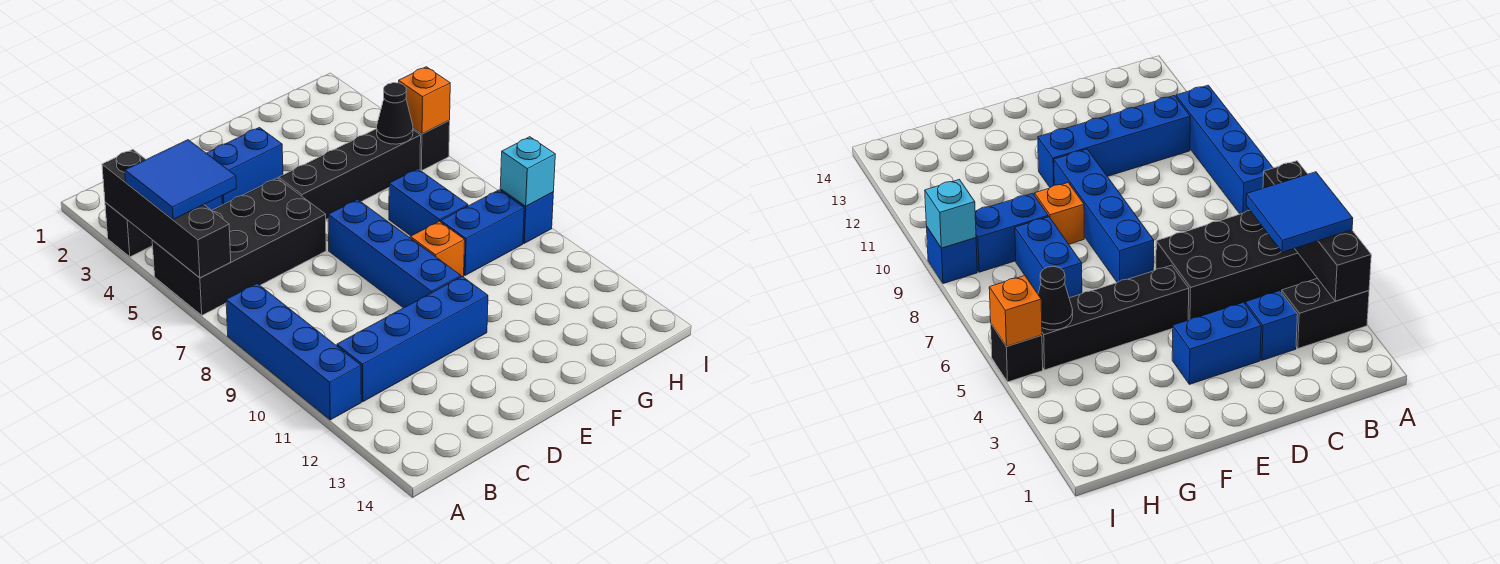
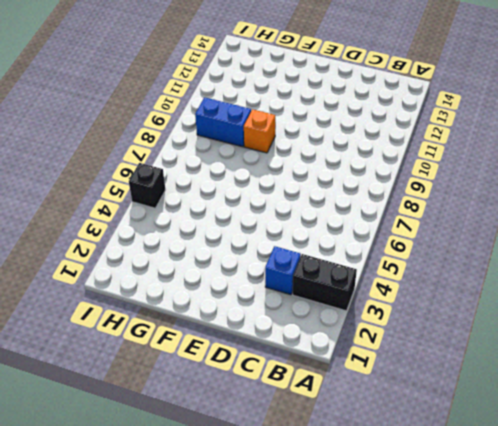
none -> black 2x4 brick [152,178,326,315]
none -> blue 1x4 brick [226,284,361,420]
none -> blue 1x4 brick [337,277,488,402]

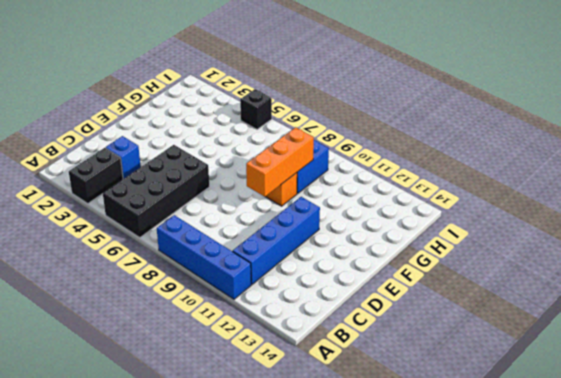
orange 1x3 brick [246,127,314,197] -> none
none -> blue 1x2 brick [207,128,283,205]
none -> black 1x4 brick [279,129,421,219]
none -> blue 1x4 brick [328,200,461,308]

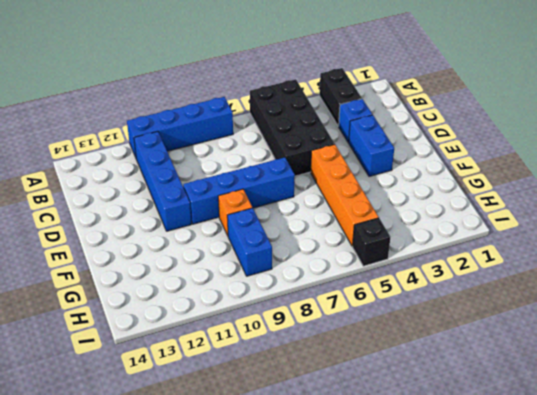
orange 1x4 brick [311,144,379,246] -> black 1x4 brick [279,129,421,219]
none -> blue 1x2 brick [389,169,468,236]
none -> blue 1x1 brick [500,189,553,244]
none -> black 1x4 brick [102,150,231,278]

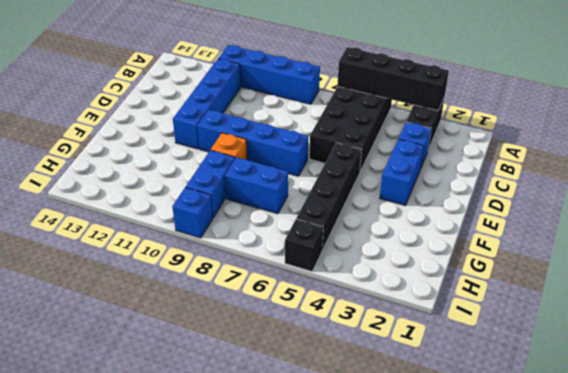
none -> black 1x1 cone [377,83,413,144]
none -> orange 1x1 brick [399,67,450,134]
none -> cyan 1x1 brick [500,137,555,206]

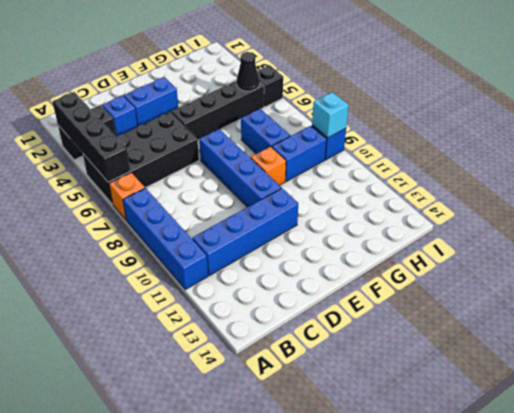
orange 1x1 brick [109,173,145,220] -> orange 1x1 brick moved to [399,67,450,134]
none -> blue 2x2 tile [125,140,236,220]

